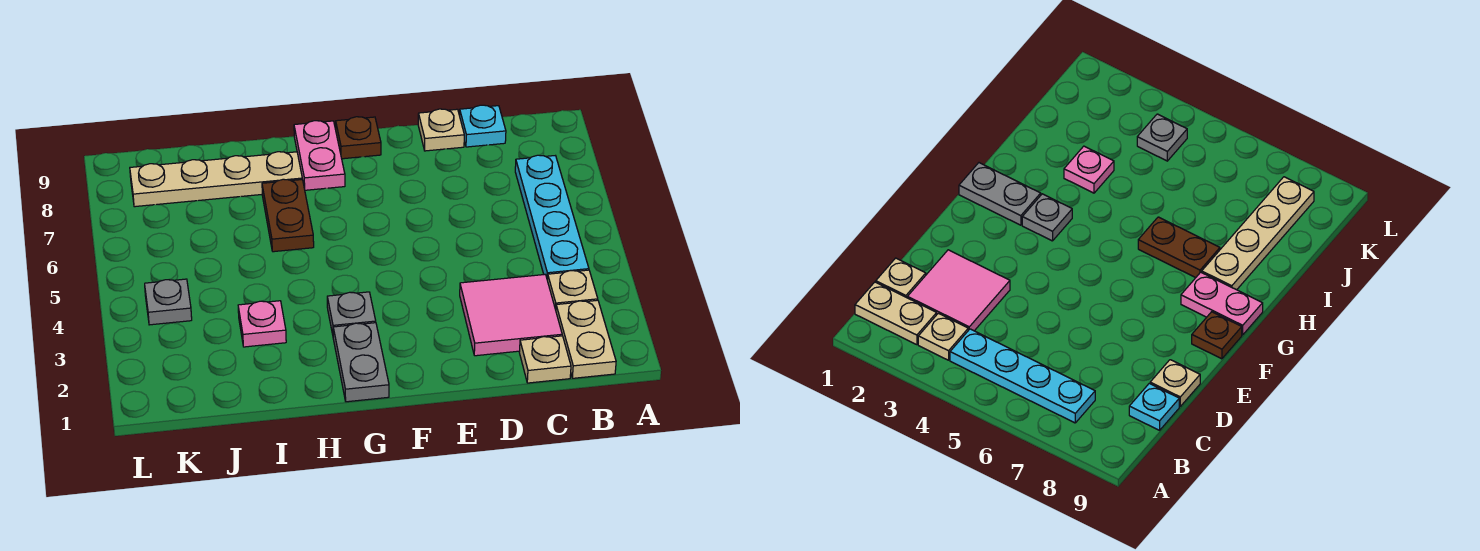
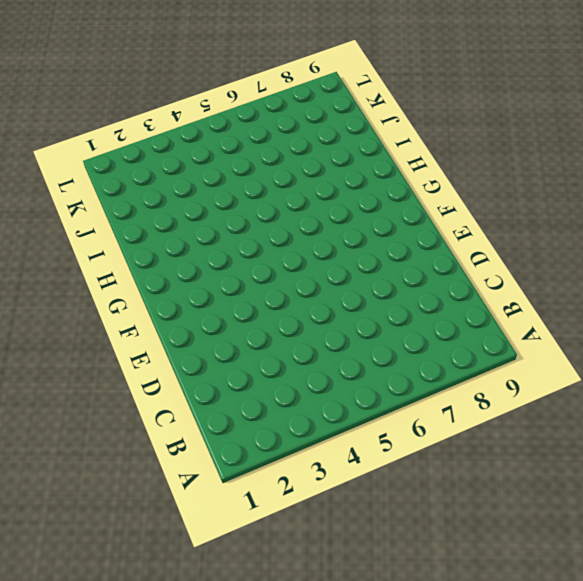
none -> tan 1x2 plate [556,300,616,378]
none -> tan 1x1 plate [547,270,598,310]
none -> cyan 1x4 plate [515,155,589,279]

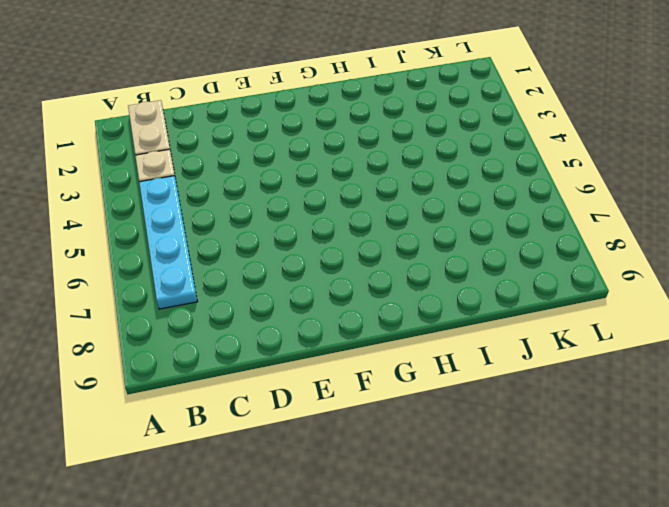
none -> tan 1x1 plate [519,336,571,383]
none -> pink 2x2 tile [460,275,562,356]
none -> cyan 1x1 plate [460,105,506,147]

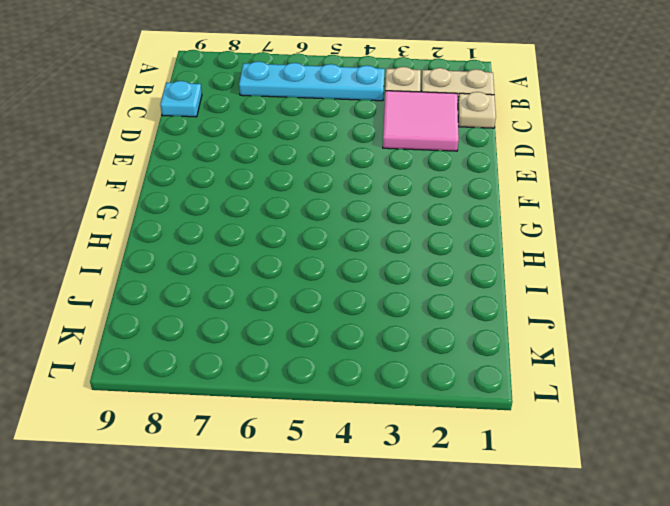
none -> tan 1x1 plate [418,109,464,151]
none -> brown 1x1 plate [336,117,381,159]
none -> grey 1x2 plate [333,323,389,402]

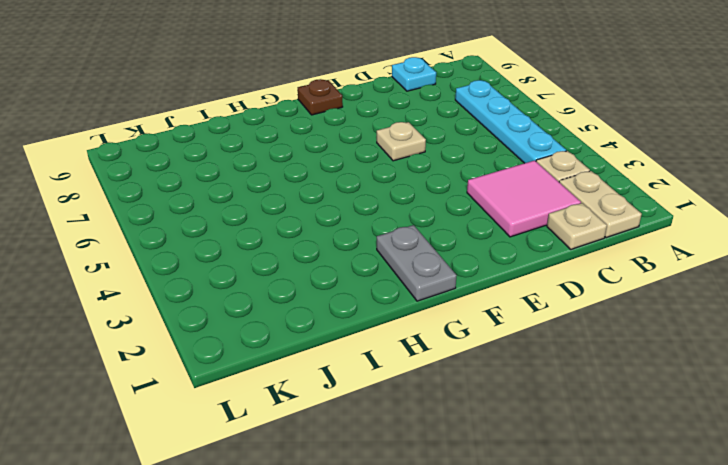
tan 1x1 plate [377,122,426,161] -> tan 1x1 plate moved to [418,109,464,151]
none -> grey 1x1 plate [327,292,376,334]
none -> pink 1x2 plate [294,121,345,190]
none -> brown 1x2 plate [262,179,314,252]

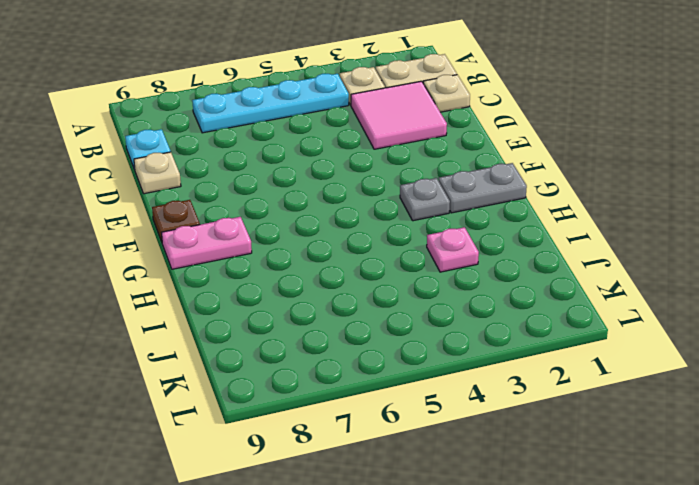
none -> brown 1x2 plate [262,179,314,252]
none -> tan 1x4 plate [130,152,302,207]
none -> grey 1x1 plate [145,279,192,325]

